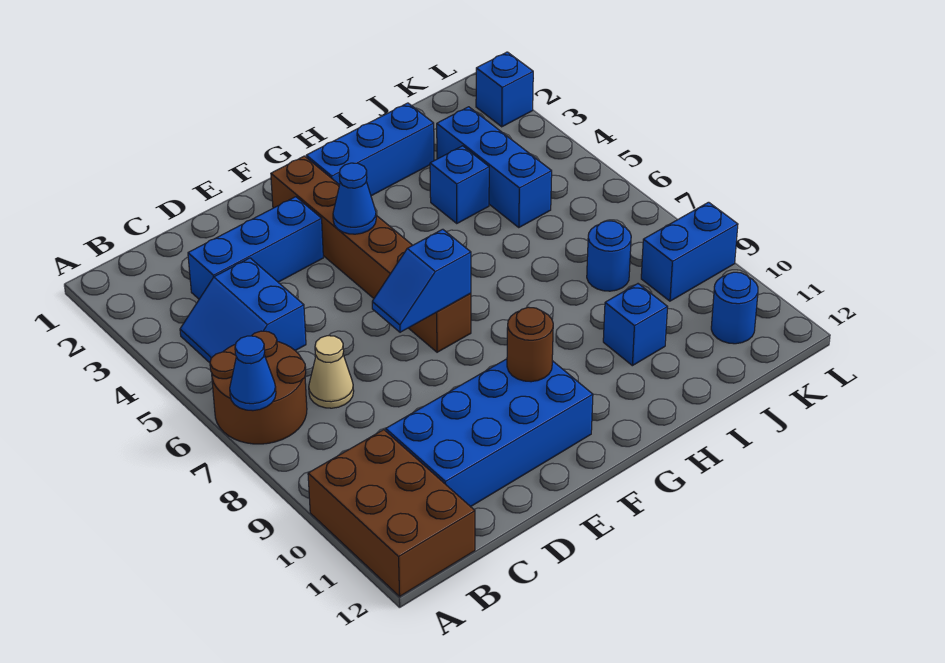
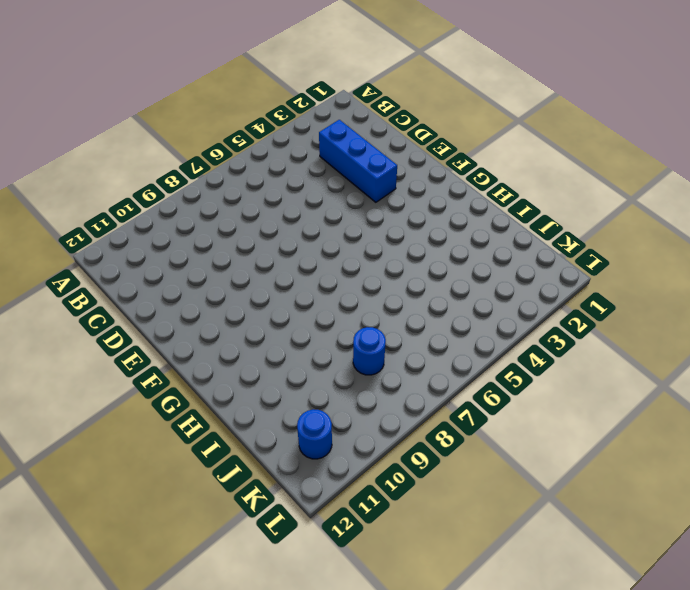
none -> brown 2x2 round brick [210,331,307,444]
none -> brown 2x3 brick [308,430,475,596]
none -> blue 2x2 slope [180,258,306,363]

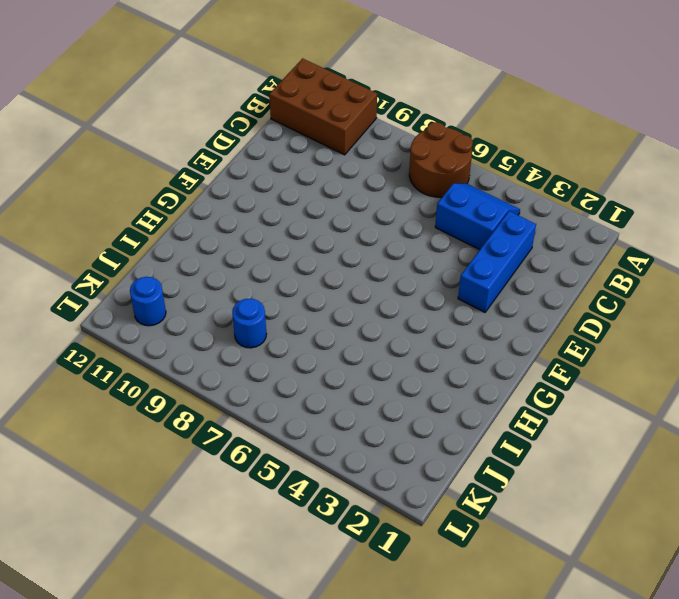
none -> tan 1x1 cone [309,336,354,408]
none -> blue 2x4 brick [386,359,593,507]
none -> brown 1x6 brick [271,156,471,352]

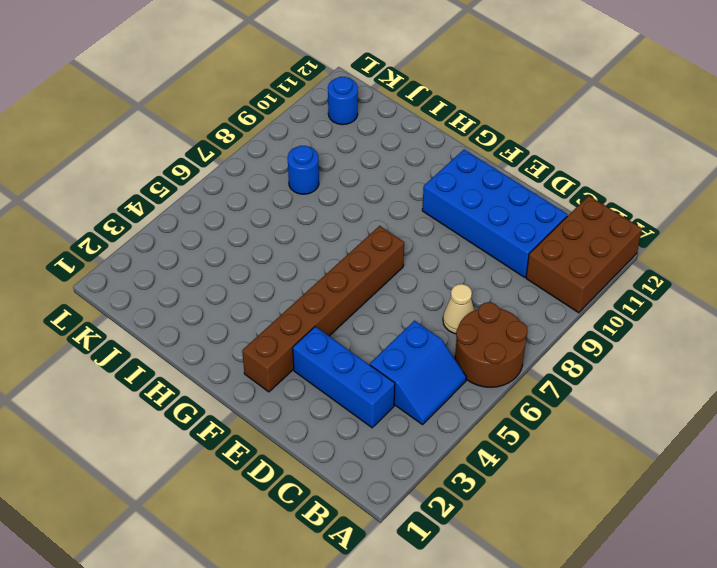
none -> blue 1x3 brick [306,103,434,196]
none -> blue 1x1 brick [430,146,489,223]
none -> blue 1x1 brick [603,284,668,366]

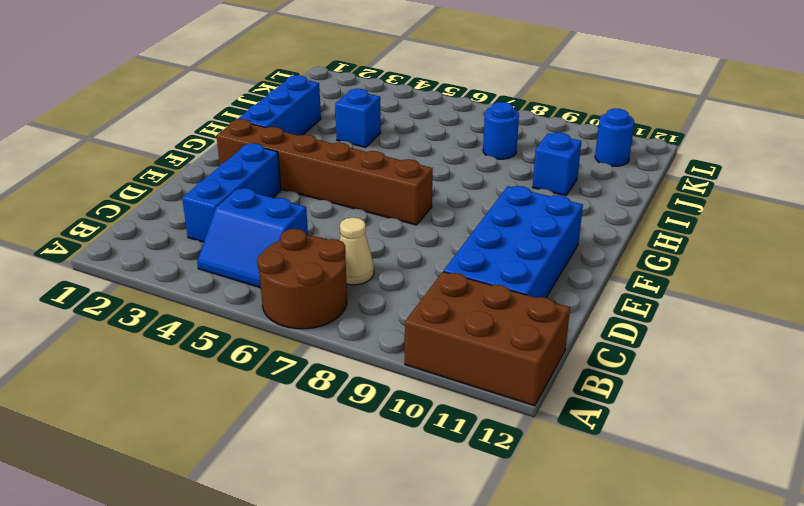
none -> blue 1x3 brick [437,107,552,227]
none -> blue 1x2 brick [641,202,738,301]
none -> blue 1x1 brick [476,52,533,127]

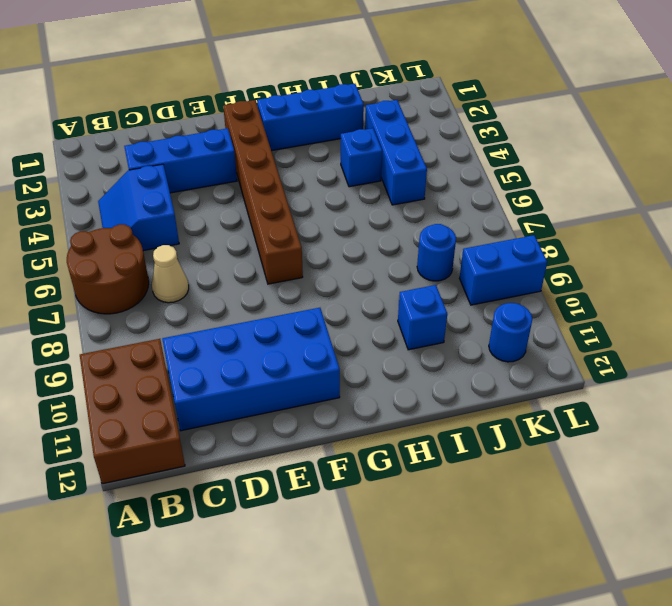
none -> blue 1x1 brick [476,52,533,127]
none -> blue 1x1 cone [230,336,276,411]
none -> blue 1x2 slope [372,229,471,332]

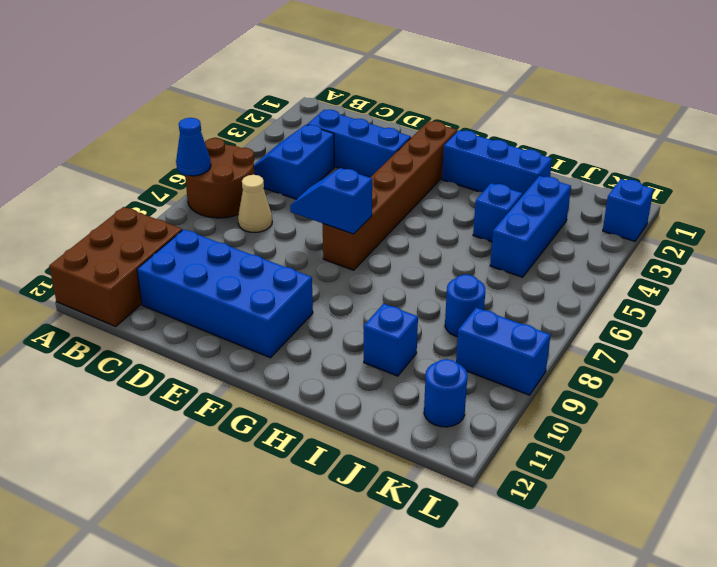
none -> blue 1x1 cone [333,163,376,234]
none -> brown 1x1 round brick [507,307,553,382]

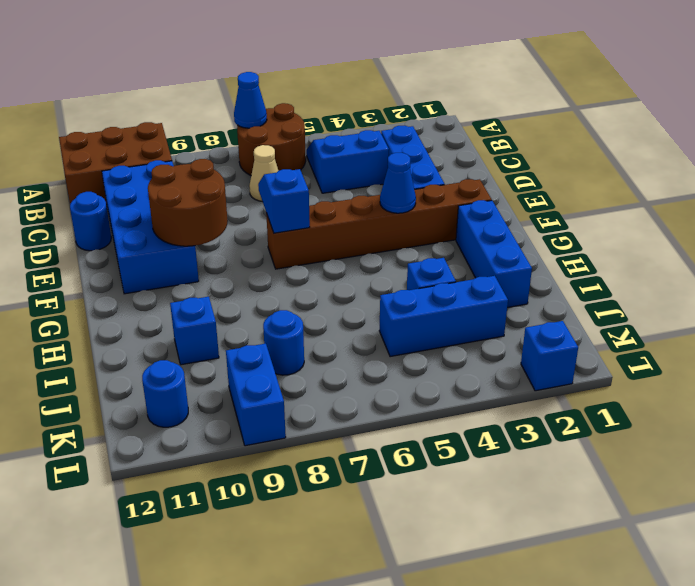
blue 1x1 round brick [70,192,111,251] -> none
brown 2x2 round brick [148,159,228,246] -> brown 1x1 round brick [507,307,553,382]

